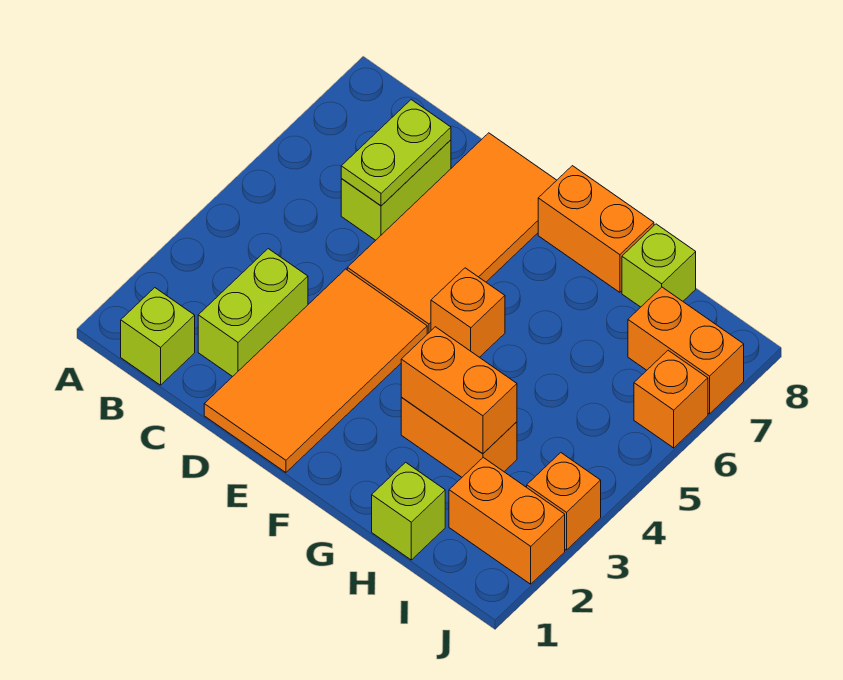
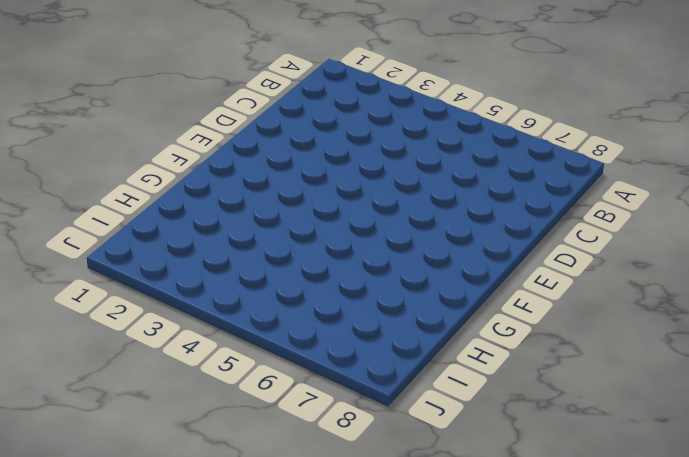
none -> lime 1x1 brick [121,288,195,385]
none -> lime 1x2 brick [198,249,308,377]
none -> lime 1x2 brick [341,140,451,240]

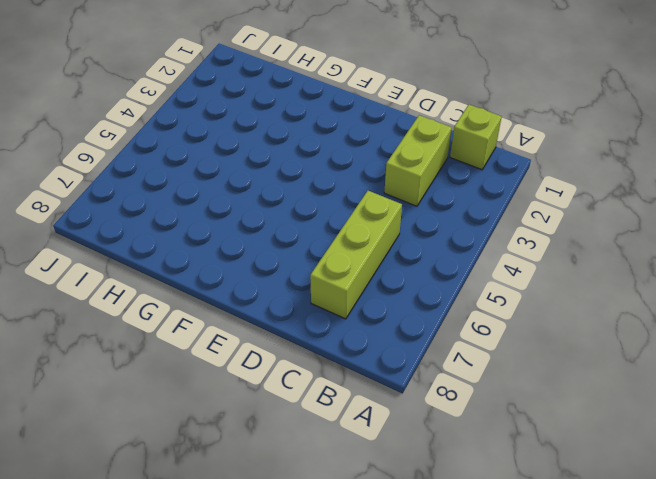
lime 1x3 brick [310,191,402,319] -> lime 1x2 brick [341,140,451,240]
none -> orange 2x4 tile [204,269,427,473]
none -> orange 2x4 tile [347,133,557,334]
none -> orange 1x1 brick [431,268,505,357]

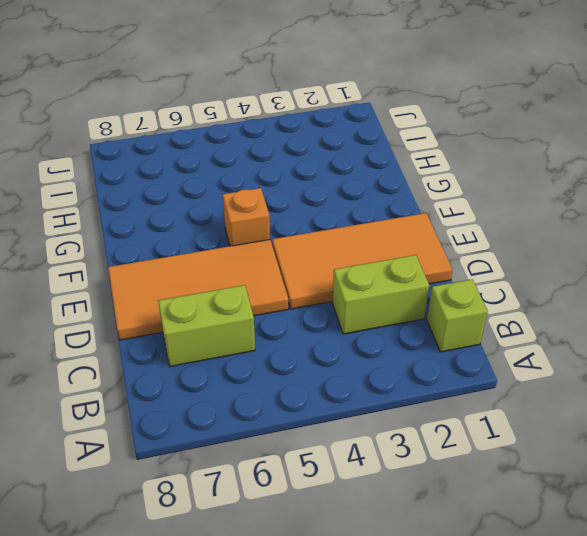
none -> orange 1x2 brick [538,166,654,292]
none -> orange 1x2 brick [401,398,517,477]
none -> lime 1x1 brick [372,462,445,560]

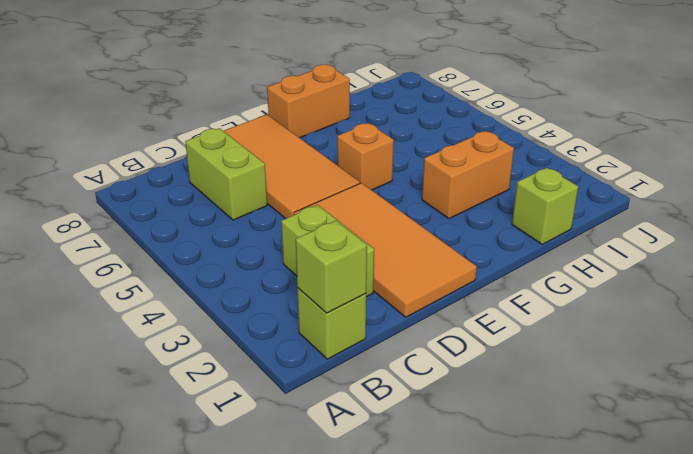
lime 1x1 brick [296,221,367,313] -> lime 1x1 brick moved to [622,224,696,307]
none -> orange 1x2 brick [449,457,565,584]
none -> orange 1x2 brick [628,287,744,414]
none -> orange 1x1 brick [527,453,601,550]

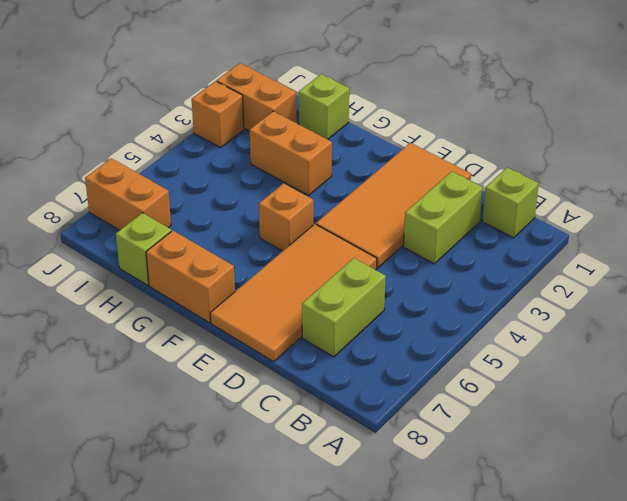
none -> orange 1x1 brick [634,350,708,448]
none -> lime 1x2 plate [341,100,451,206]
none -> orange 1x2 brick [401,327,517,454]

